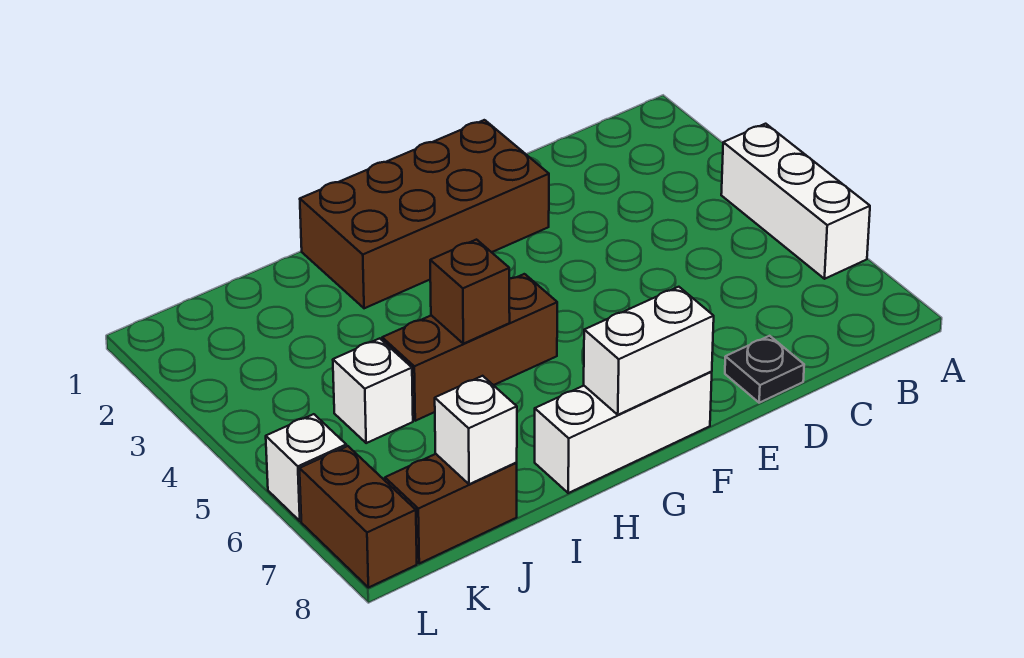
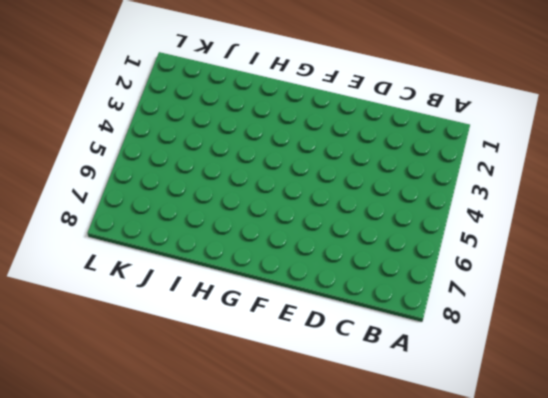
none -> white 1x3 brick [721,124,870,279]
none -> black 1x1 plate [725,336,804,403]
none -> brown 2x4 brick [300,120,549,308]

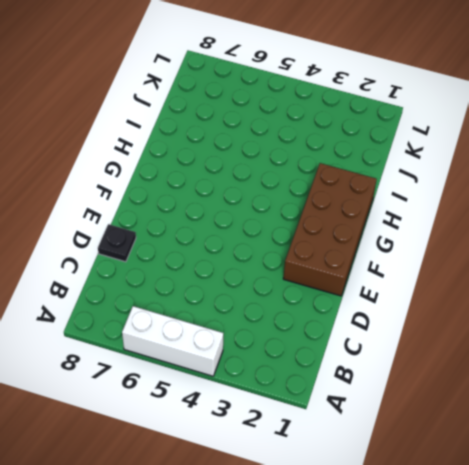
none -> white 1x3 brick [535,372,712,493]
none -> brown 1x3 brick [382,274,557,421]
none -> white 1x1 brick [333,338,413,443]

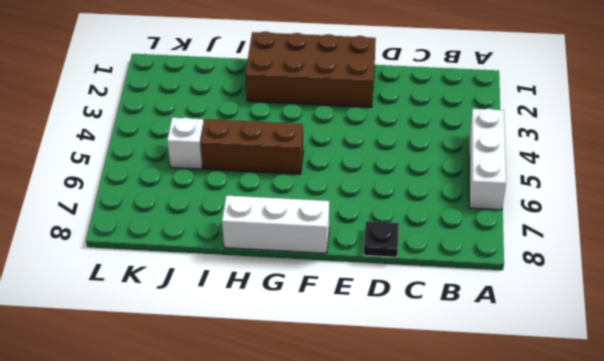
none -> brown 1x2 brick [385,454,517,563]
none -> white 1x1 brick [266,414,346,521]
none -> brown 1x2 brick [299,446,417,588]

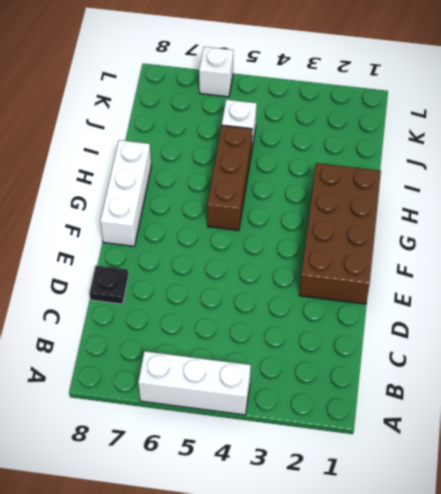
none -> brown 1x2 brick [385,454,517,563]
none -> brown 1x2 brick [299,446,417,588]
none -> white 1x2 brick [584,287,714,415]

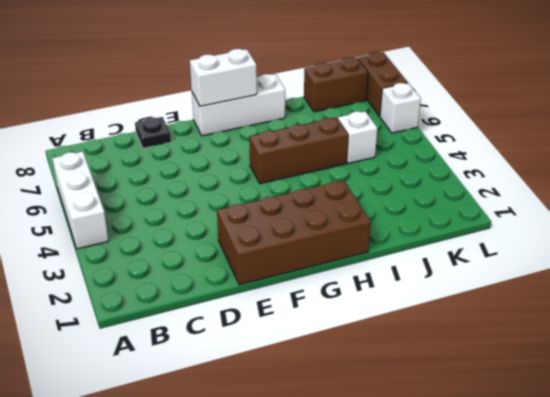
none -> brown 1x1 brick [430,240,510,344]
none -> white 1x1 brick [435,376,517,484]

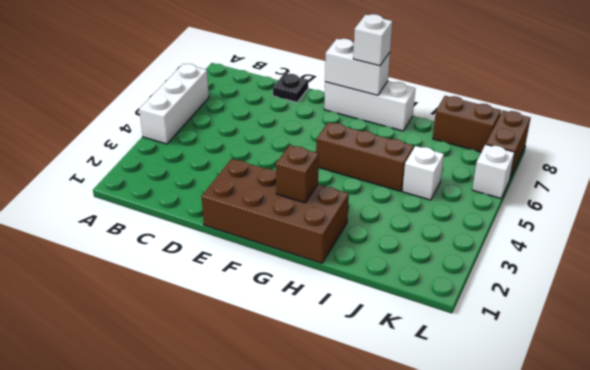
brown 1x1 brick [276,145,319,203] -> brown 1x1 brick moved to [430,240,510,344]
white 1x1 brick [353,14,392,66] -> white 1x1 brick moved to [435,376,517,484]

